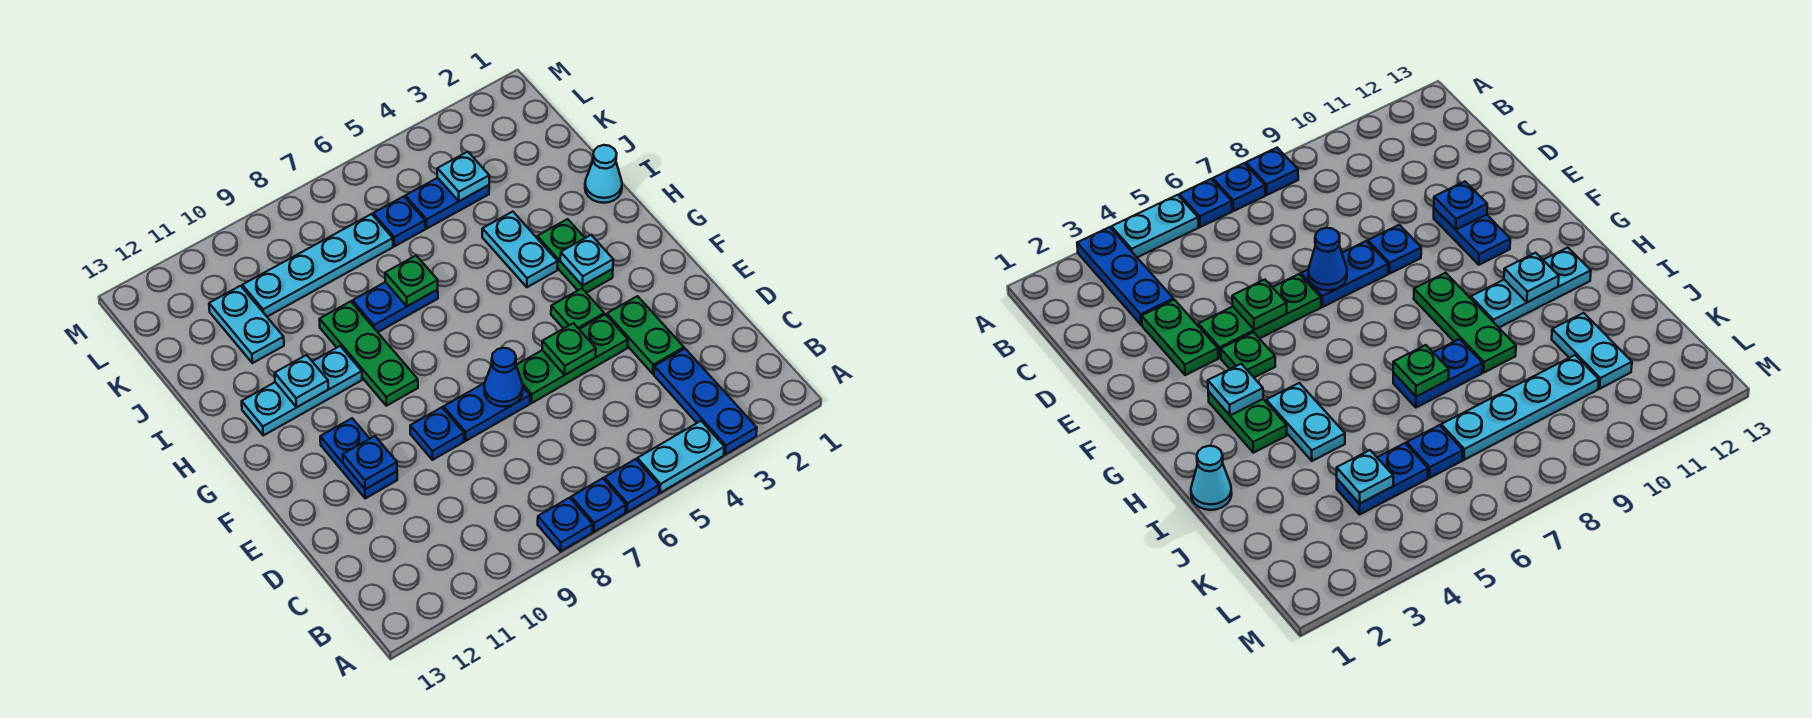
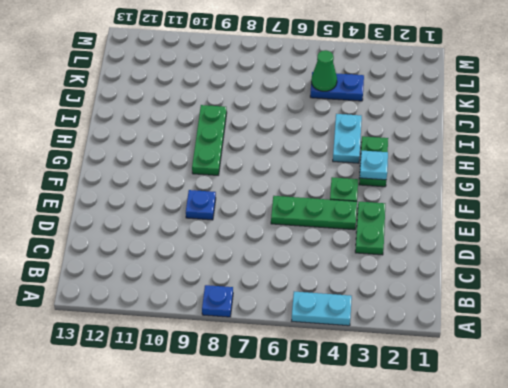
green 1x1 cone [311,50,337,91] -> none
none -> blue 1x3 plate [654,349,757,454]
none -> blue 1x1 plate [604,459,659,512]
none -> blue 1x1 plate [571,478,626,532]

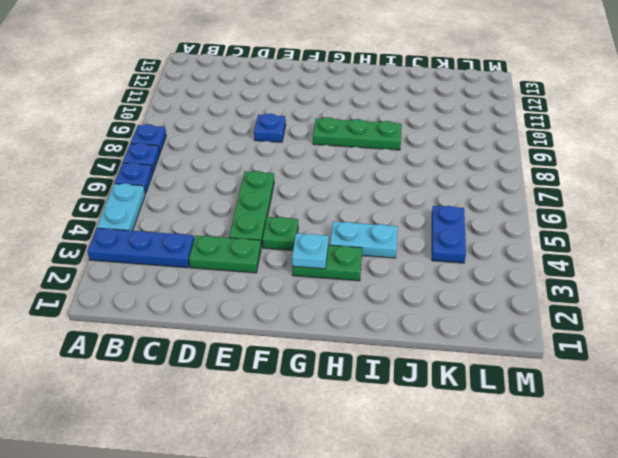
none -> blue 1x2 plate [444,383,530,441]
none -> blue 1x2 plate [320,418,397,498]
none -> cyan 1x3 plate [242,346,362,435]

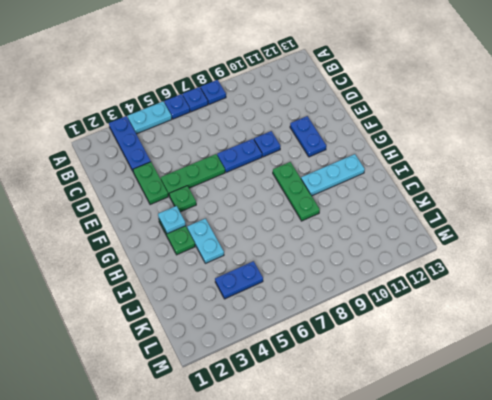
none -> cyan 1x1 cone [585,145,622,203]
none -> blue 1x2 plate [353,282,438,332]
none -> cyan 1x2 plate [209,286,284,363]

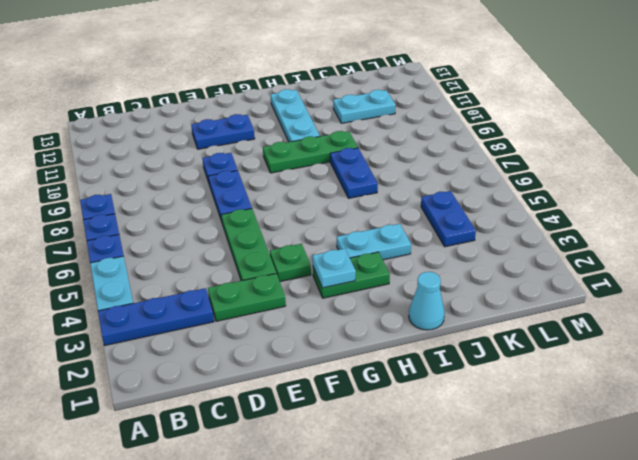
none -> blue 1x1 plate [373,196,425,246]
none -> cyan 1x4 plate [242,214,393,317]
none -> green 1x1 plate [542,323,596,375]

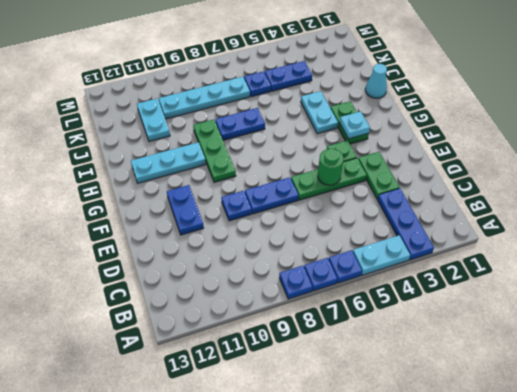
green 1x1 round brick [318,149,344,185] -> green 1x1 plate [542,323,596,375]
none -> blue 1x1 cone [484,348,523,407]
none -> blue 1x1 plate [343,436,397,489]
none -> cyan 1x1 plate [275,355,328,407]

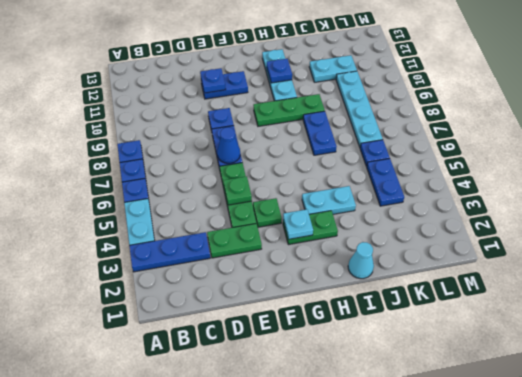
blue 1x1 plate [267,59,292,83] -> cyan 1x1 plate [275,355,328,407]
none -> green 1x1 plate [385,256,438,306]
none -> cyan 1x1 plate [437,152,489,201]

